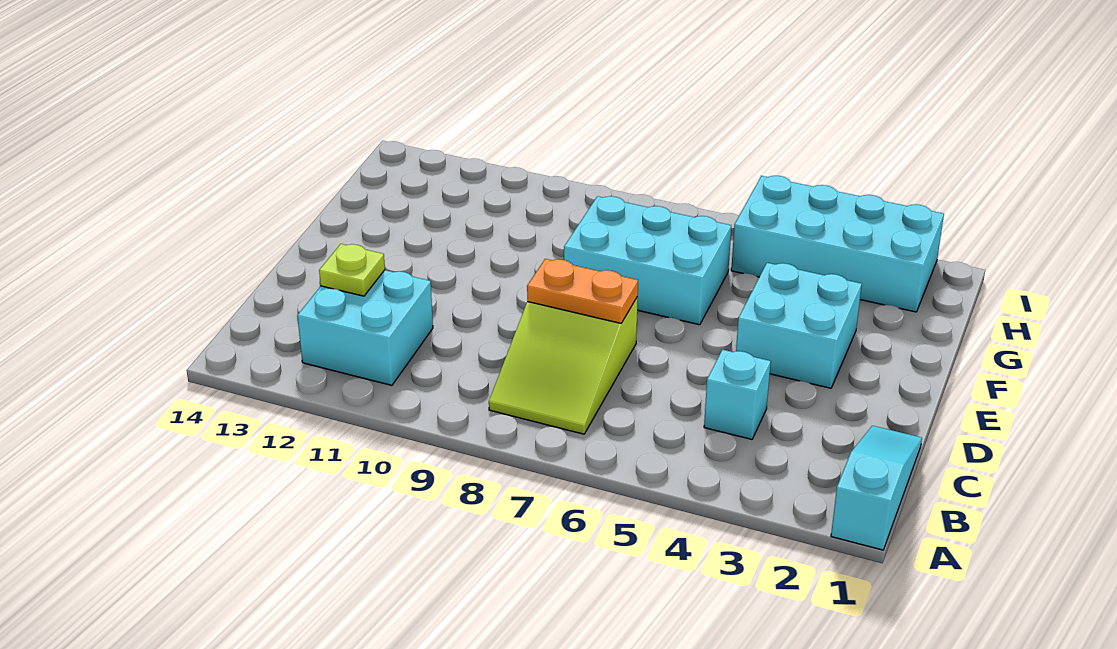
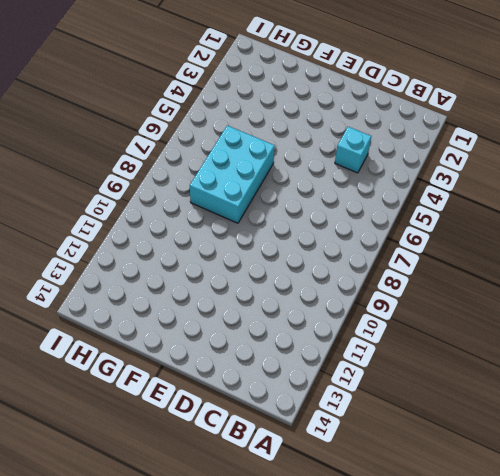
none -> cyan 1x3 slope [831,426,922,550]
none -> lime 2x3 slope [489,297,638,434]

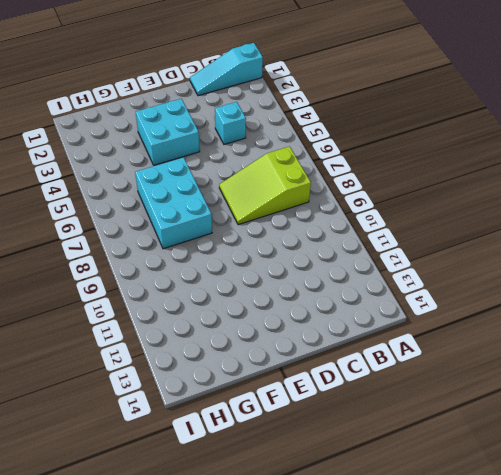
lime 2x3 slope [219,146,311,225] -> lime 2x3 slope turned to [489,297,638,434]
none -> cyan 2x2 brick [297,270,433,385]
none -> cyan 2x4 brick [731,176,944,312]

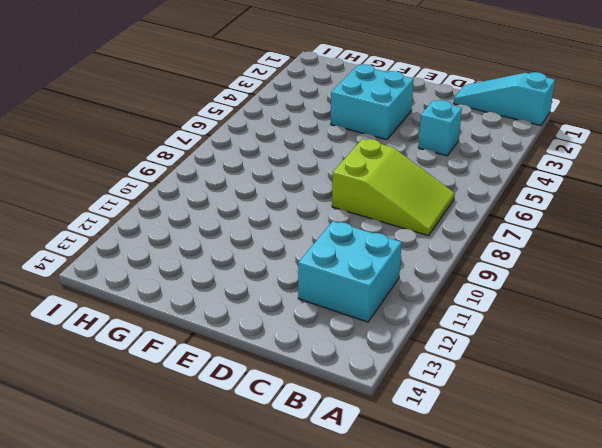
none -> cyan 2x3 brick [564,196,731,325]
none -> cyan 2x4 brick [731,176,944,312]

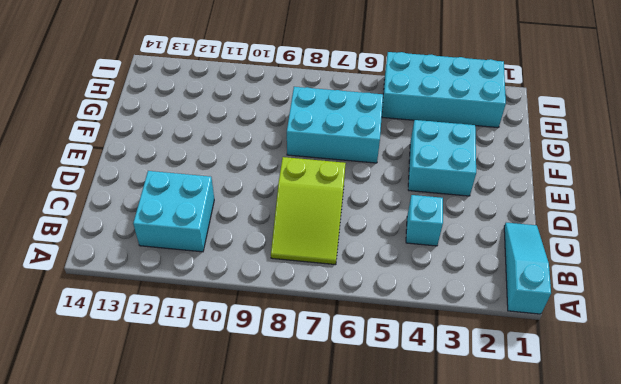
none -> lime 1x1 plate [319,244,385,296]
none -> orange 1x2 plate [527,259,638,323]

